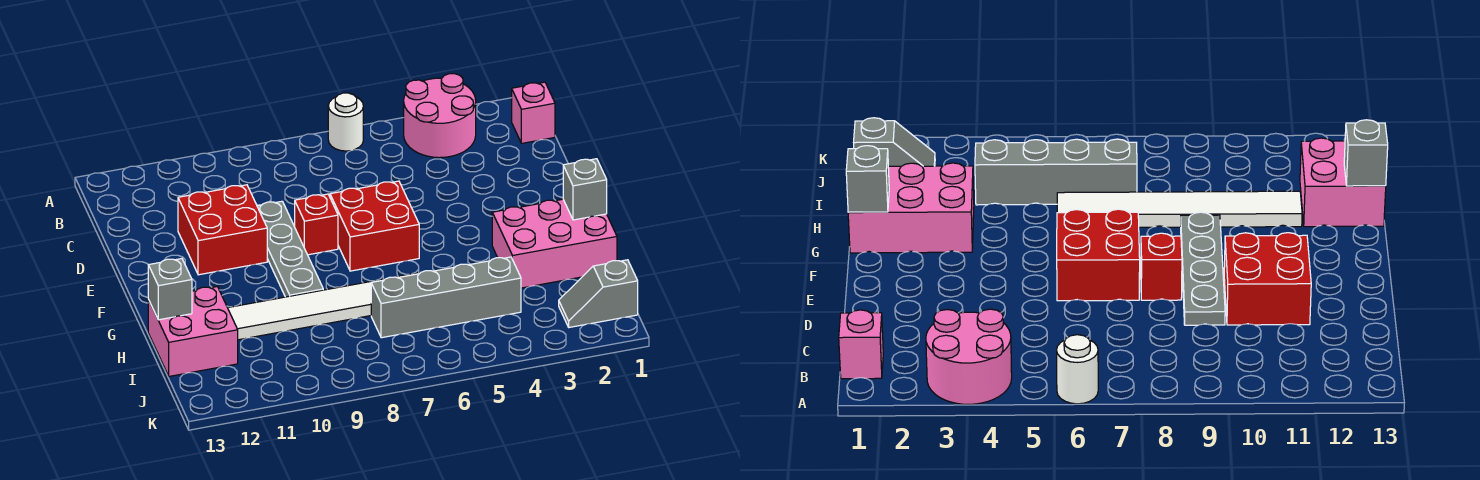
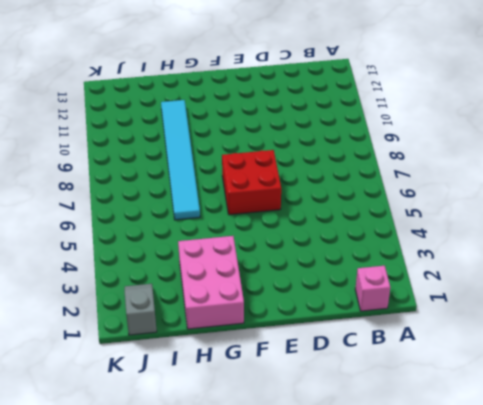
cyan 1x6 tile [161,100,200,220] -> white 1x6 tile [228,272,421,340]
none -> pink 2x2 round brick [404,74,476,158]
none -> white 1x1 round brick [328,93,363,151]
none -> grey 1x4 plate [257,201,323,297]

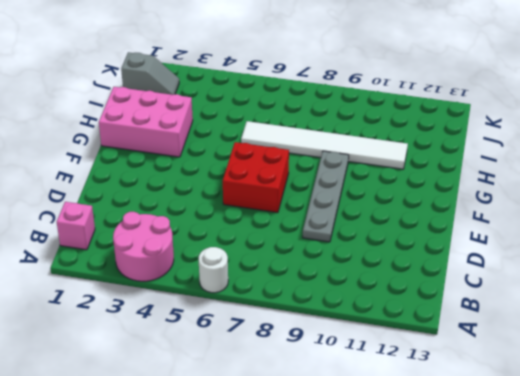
none -> red 2x2 brick [178,185,267,275]
none -> red 1x1 brick [295,194,338,255]
none -> pink 2x2 brick [148,287,238,376]

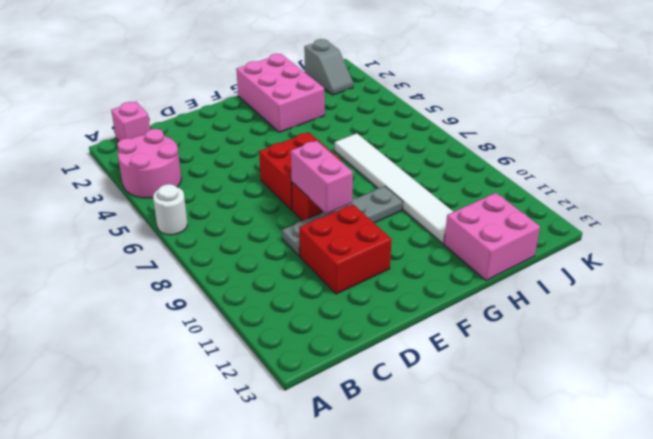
pink 1x2 brick [291,141,353,214] -> none
none -> grey 1x4 brick [371,257,521,338]
none -> grey 1x1 brick [563,159,607,220]
none -> grey 1x1 brick [148,259,192,320]

